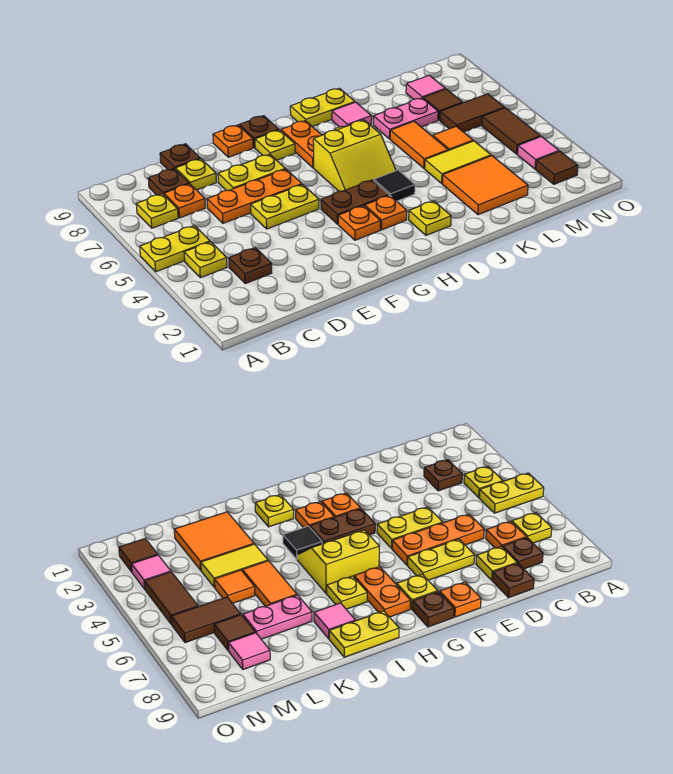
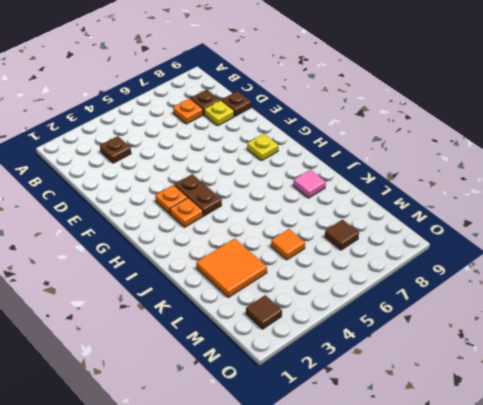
none -> yellow 1x2 plate [140,225,210,272]
none -> yellow 1x1 plate [184,242,227,278]
none -> yellow 1x1 plate [136,194,178,228]
none -> orange 1x3 plate [207,169,302,223]

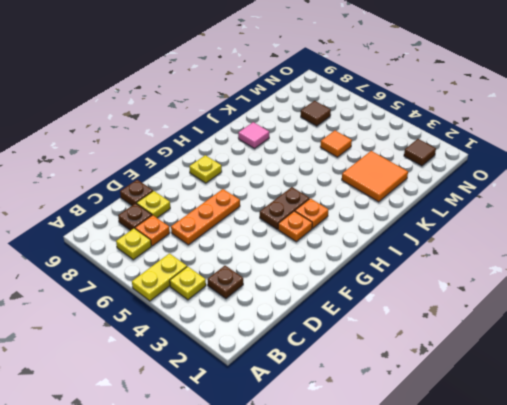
none -> yellow 1x2 plate [251,185,319,229]
none -> yellow 1x2 plate [218,154,285,190]
none -> orange 1x1 plate [213,125,253,157]
none -> brown 1x1 plate [239,116,279,148]

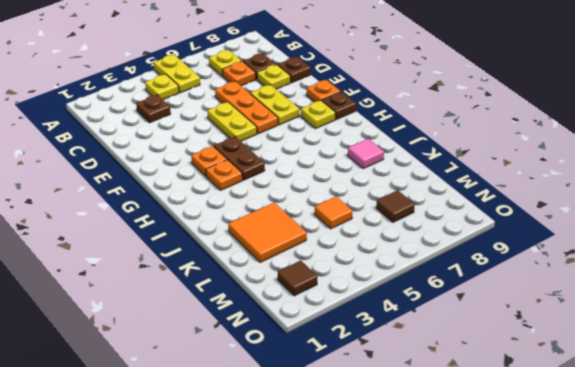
none -> yellow 2x2 slope [313,120,396,191]
none -> orange 1x2 plate [281,121,322,168]
none -> yellow 1x1 plate [409,201,451,235]
none -> black 1x1 tile [374,170,415,201]

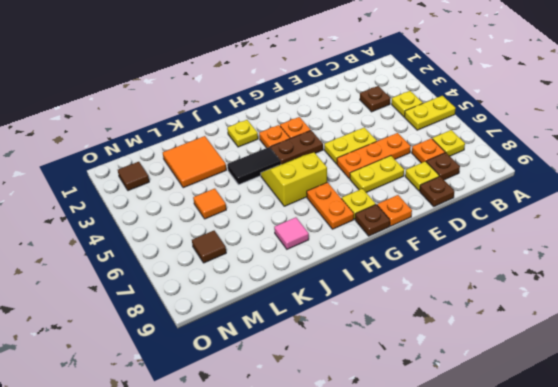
black 1x2 tile [227,147,281,184] -> black 1x1 tile [374,170,415,201]
none -> yellow 1x1 plate [327,576,367,609]
none -> yellow 1x2 plate [290,88,355,127]
none -> yellow 1x2 tile [425,141,491,183]
none -> orange 1x2 tile [390,121,448,168]

